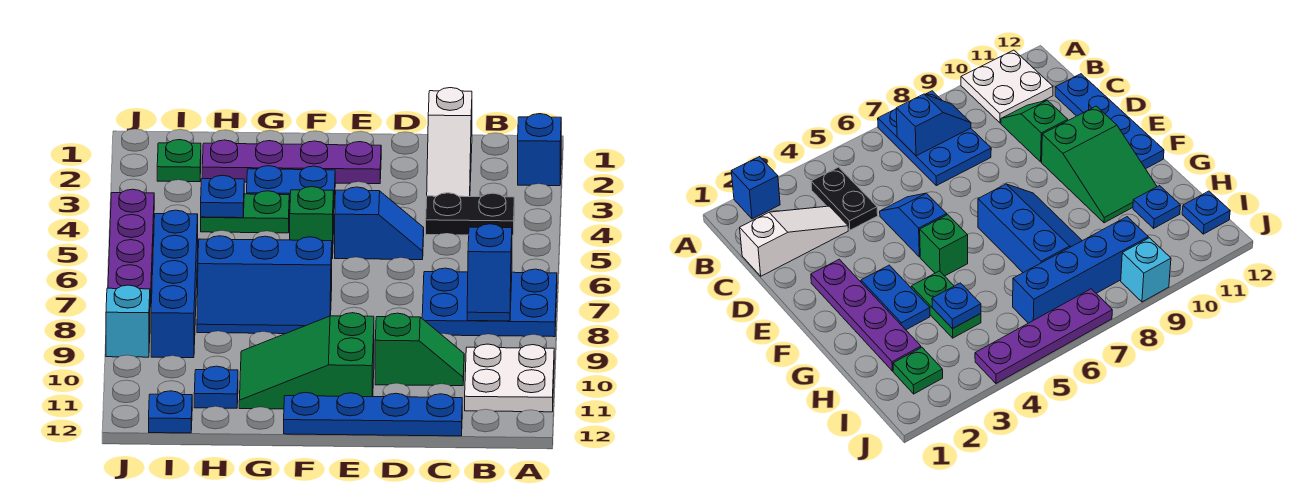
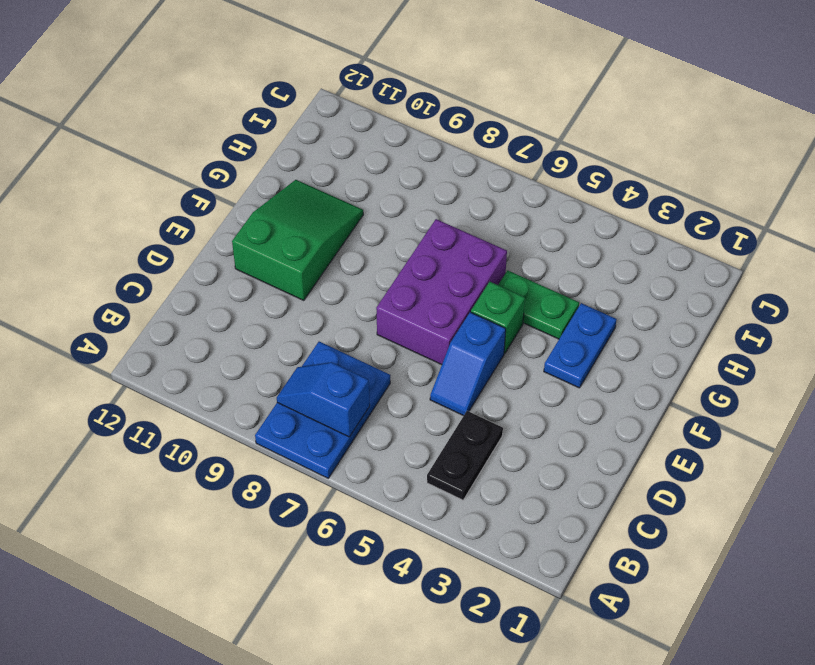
purple 2x3 brick [376,219,507,365] -> blue 2x3 slope [197,236,332,334]
green 1x2 plate [498,270,579,339] -> green 1x2 plate turned to [201,191,289,233]
none -> blue 1x1 brick [518,114,561,186]
none -> white 2x2 plate [465,344,554,412]
none -> white 1x3 slope [427,88,472,197]

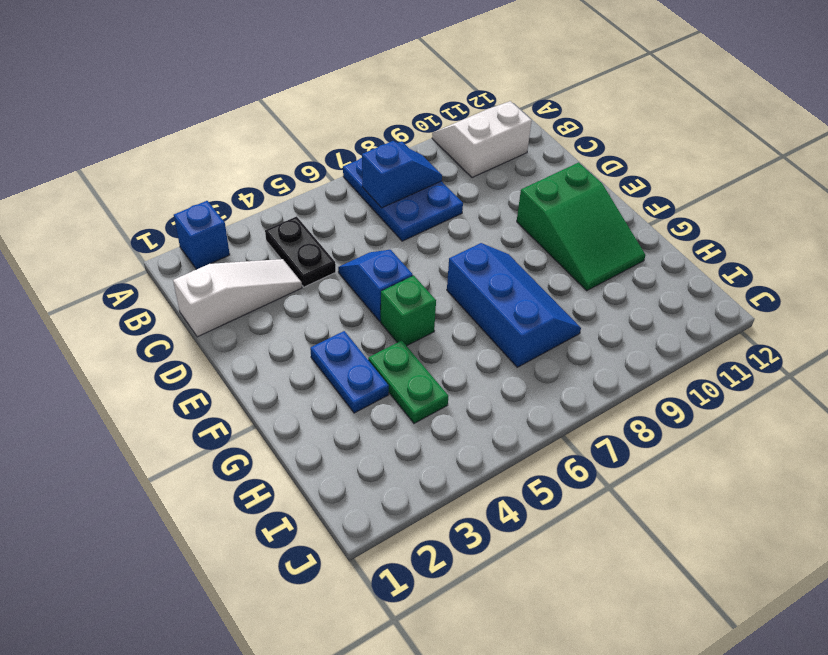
white 2x2 slope [432,101,532,178] -> white 2x2 plate [465,344,554,412]
none -> green 1x2 slope [375,313,464,386]
none -> blue 1x4 plate [284,392,462,436]
none -> purple 1x4 plate [202,140,381,184]

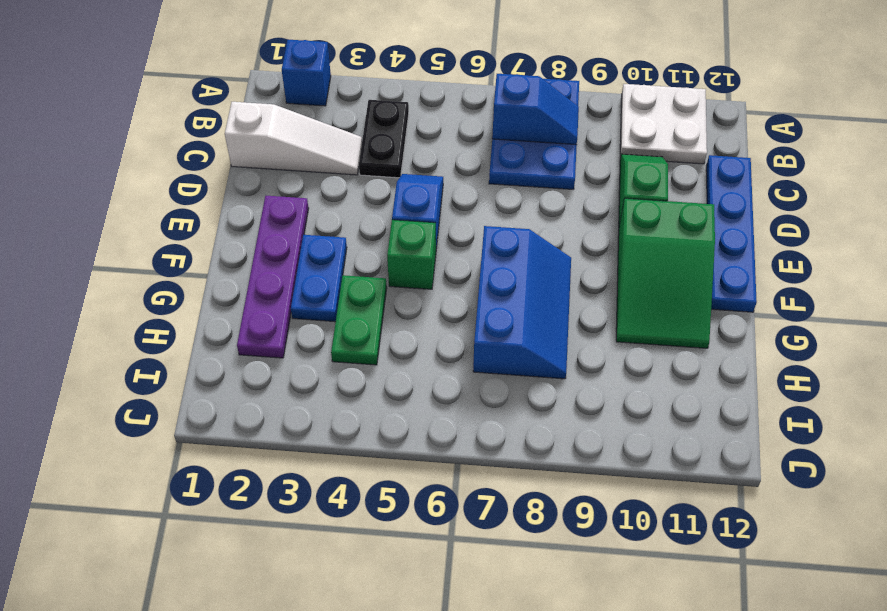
none -> blue 1x1 plate [194,366,238,408]
none -> green 1x1 plate [157,140,201,182]
none -> blue 1x4 brick [151,210,198,358]

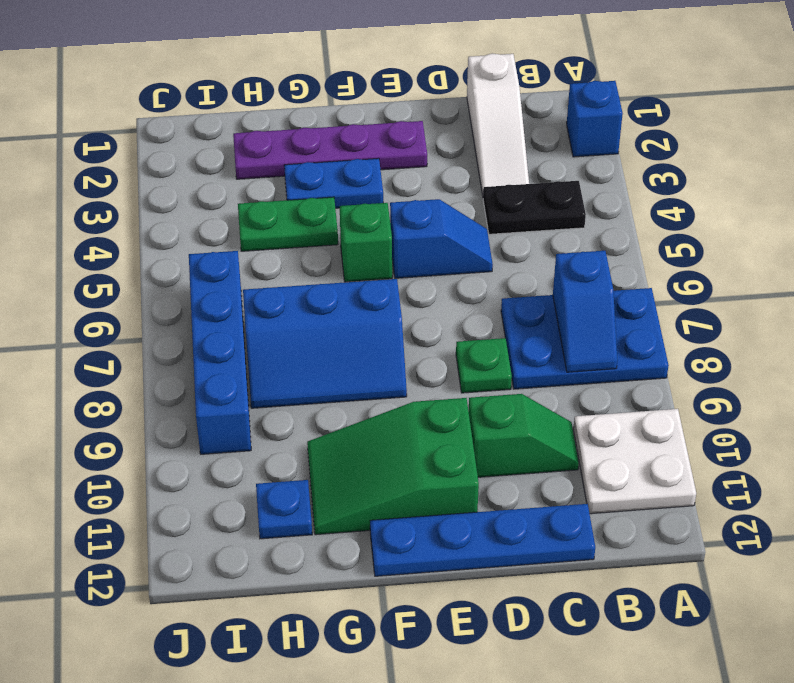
green 1x1 plate [456,338,512,393] -> green 1x1 plate moved to [157,140,201,182]
none -> blue 1x1 plate [149,391,192,433]
none -> purple 1x4 plate [108,189,154,307]
none -> cyan 1x1 brick [106,285,150,357]

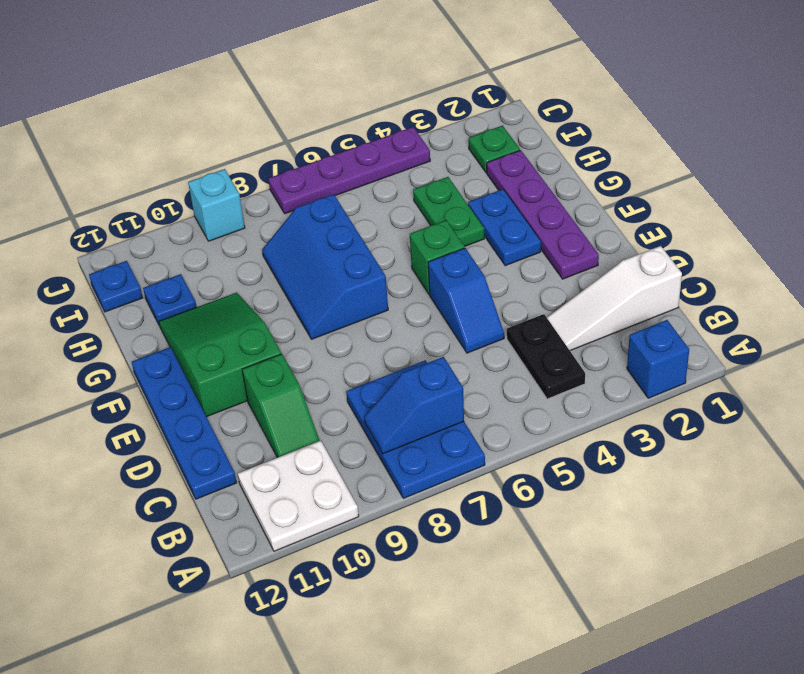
none -> blue 1x4 brick [151,210,198,358]
none -> blue 1x1 plate [201,175,244,218]

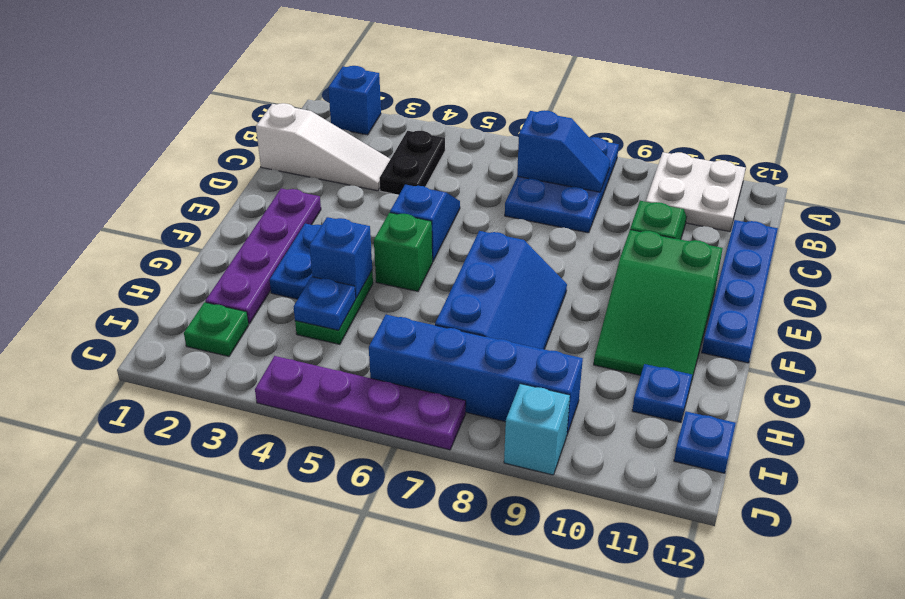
blue 1x1 brick [310,217,372,298] -> none

